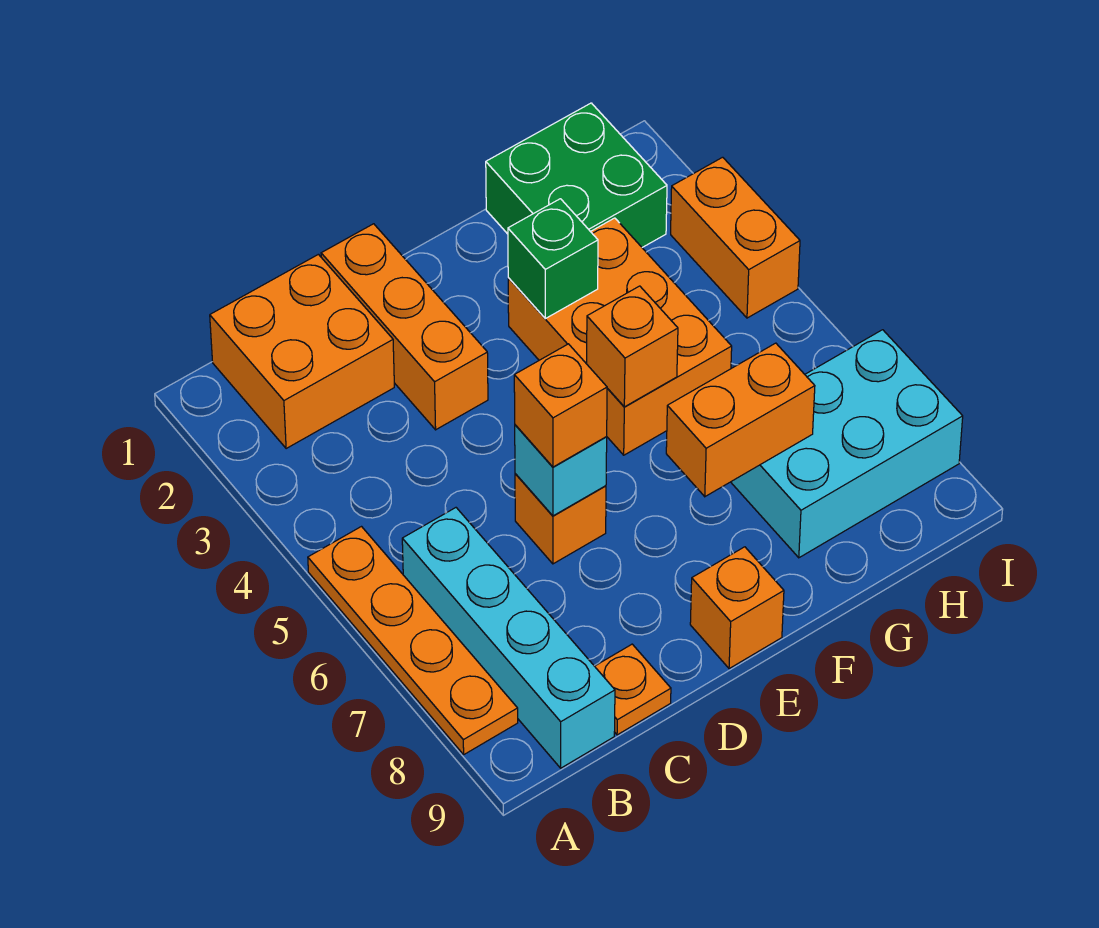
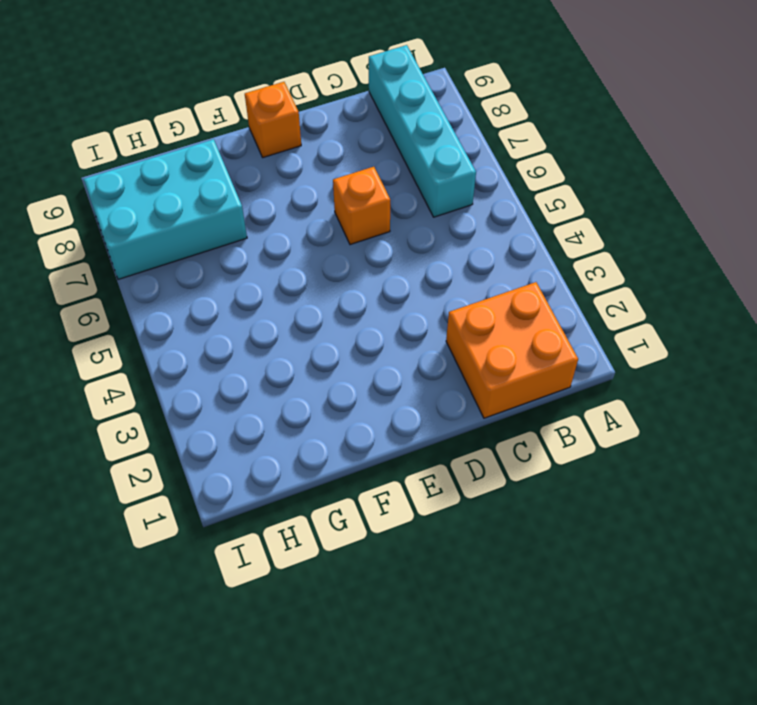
none -> orange 1x4 plate [308,527,518,754]
none -> orange 1x1 plate [595,644,671,735]
none -> orange 1x3 brick [321,224,488,430]

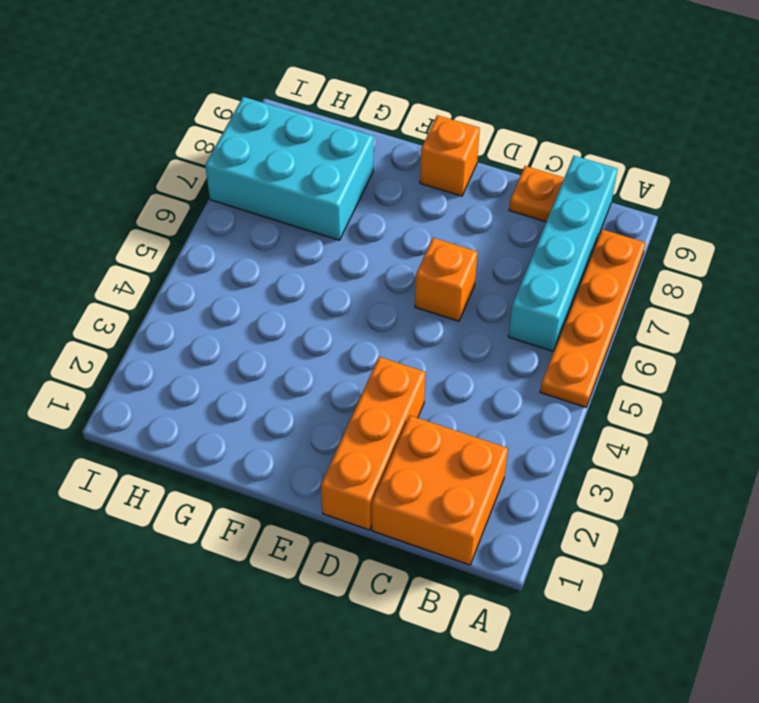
none -> orange 2x3 brick [508,218,732,455]
none -> green 2x2 brick [486,103,667,247]
none -> orange 1x2 brick [671,157,800,318]

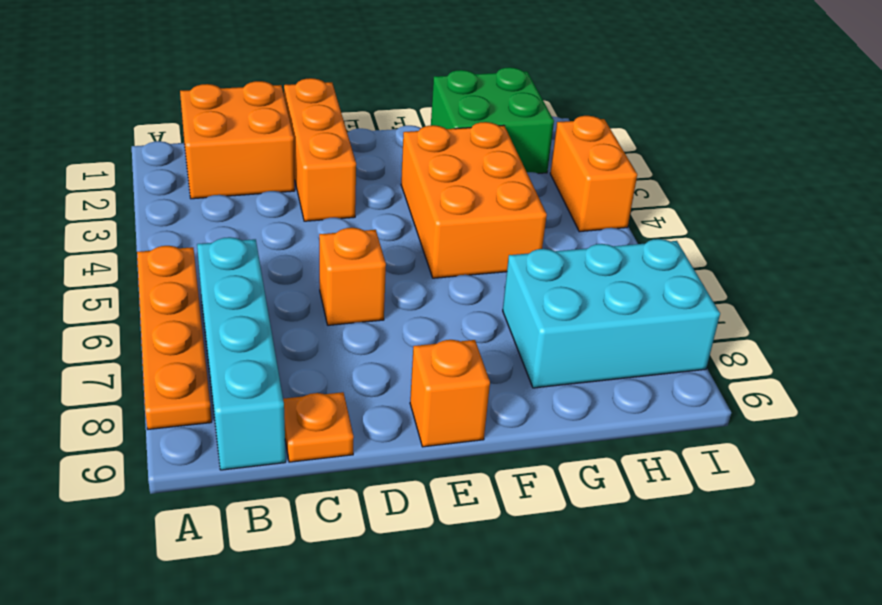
none -> cyan 1x1 brick [515,425,607,516]
none -> green 1x1 brick [508,199,598,319]
none -> orange 1x1 brick [587,286,678,407]

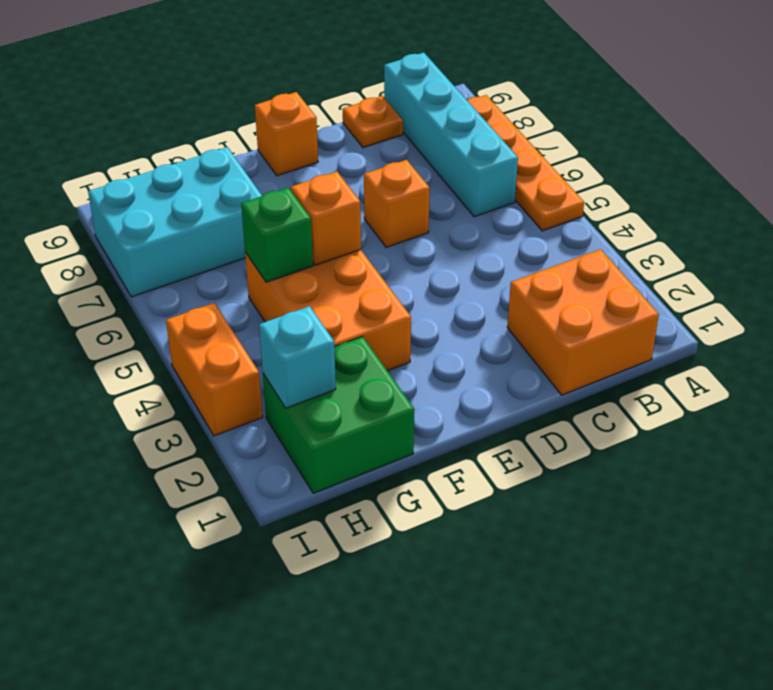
green 1x1 brick [241,188,313,282] -> green 1x1 brick moved to [508,199,598,319]
cyan 1x1 brick [259,306,336,408] -> cyan 1x1 brick moved to [515,425,607,516]
none -> orange 1x3 brick [321,224,488,430]
none -> orange 1x2 brick [666,343,815,497]
none -> orange 1x1 brick [514,344,607,467]

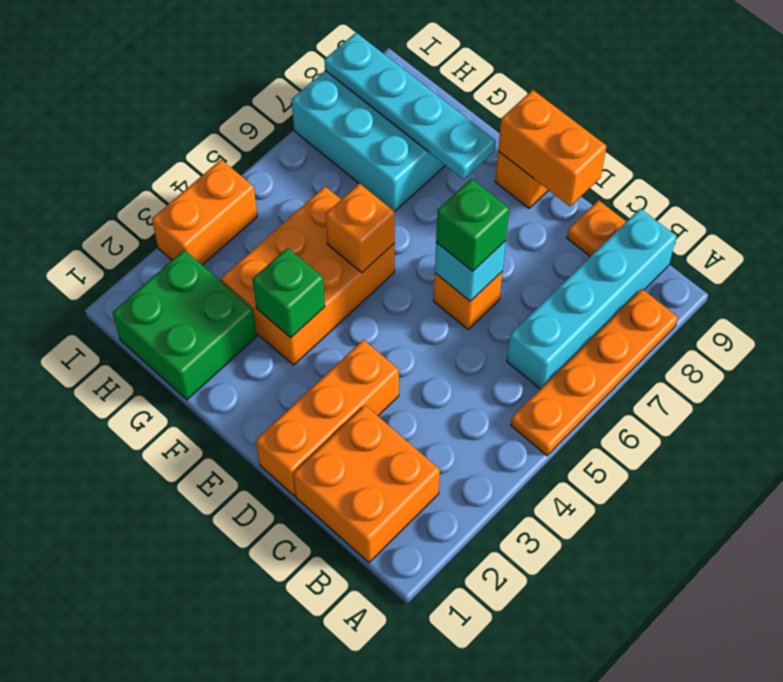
green 1x1 brick [436,179,509,271] -> orange 1x1 brick [514,344,607,467]
orange 1x2 brick [498,90,606,206] -> orange 1x2 brick moved to [666,343,815,497]
cyan 1x4 plate [324,33,496,179] -> none

